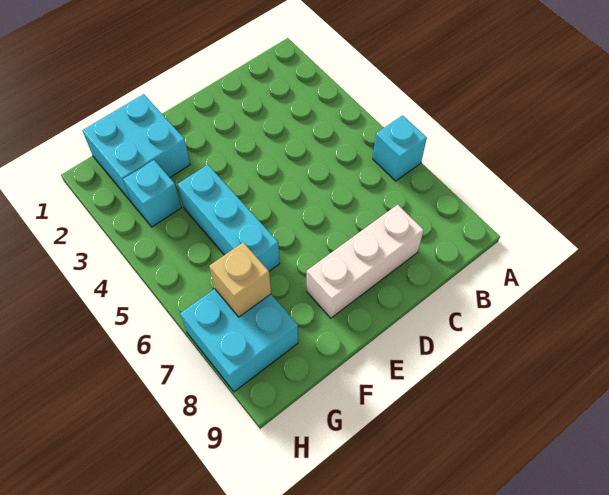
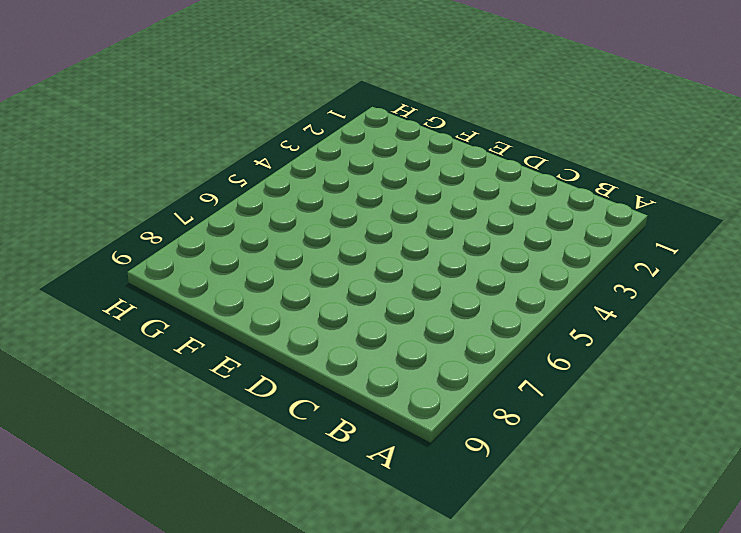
none -> cyan 1x1 brick [373,115,427,181]
none -> white 1x3 brick [307,205,424,318]

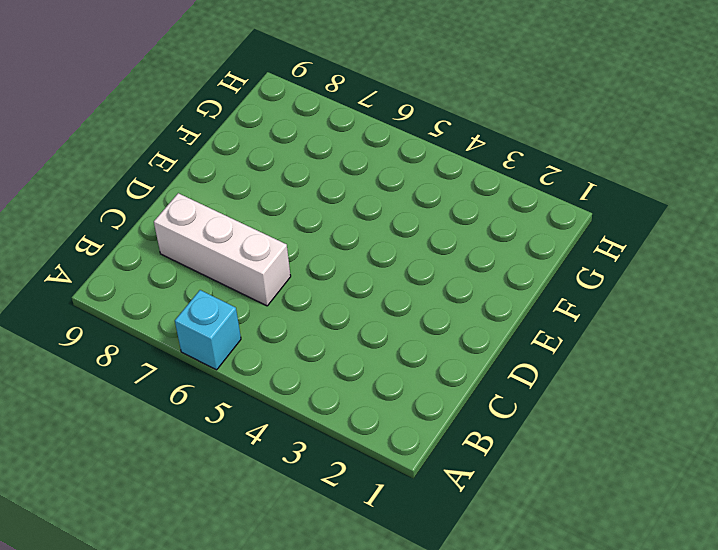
white 1x3 brick [154,193,291,306] -> white 1x3 brick turned to [307,205,424,318]
none -> cyan 2x2 brick [82,94,190,202]
none -> cyan 1x3 brick [178,165,280,271]

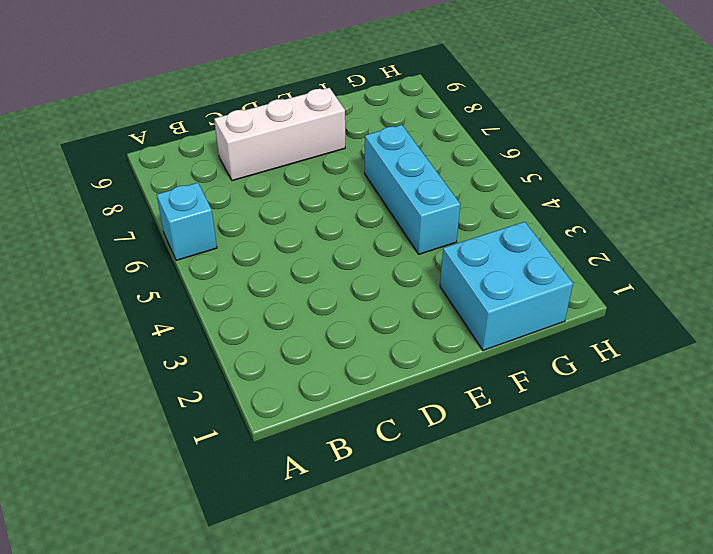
none -> cyan 1x1 brick [123,160,181,227]
none -> cyan 2x2 brick [180,289,298,392]

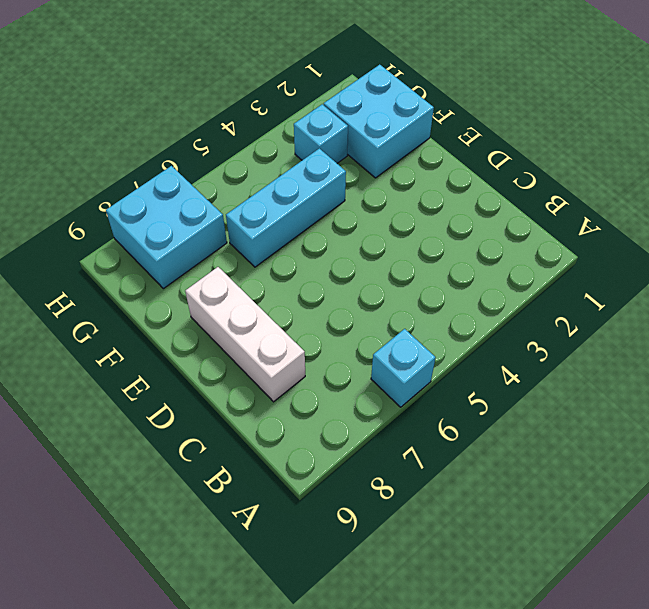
none -> tan 1x1 brick [209,242,271,317]

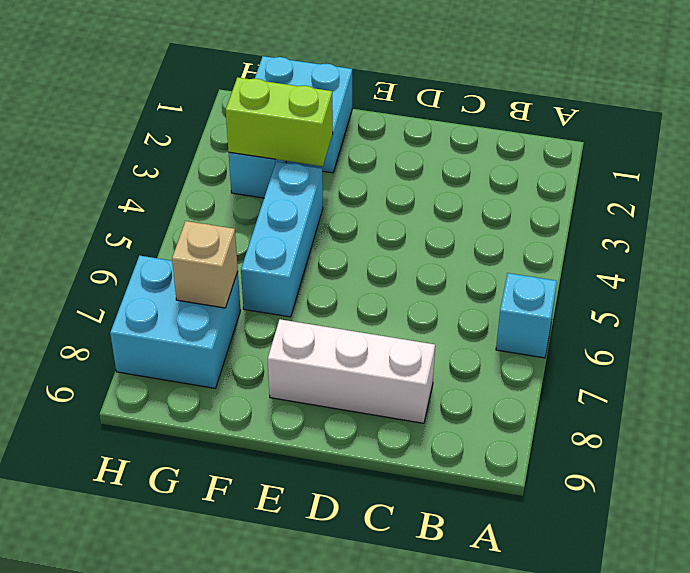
lime 1x2 brick [226,77,333,166] -> none

